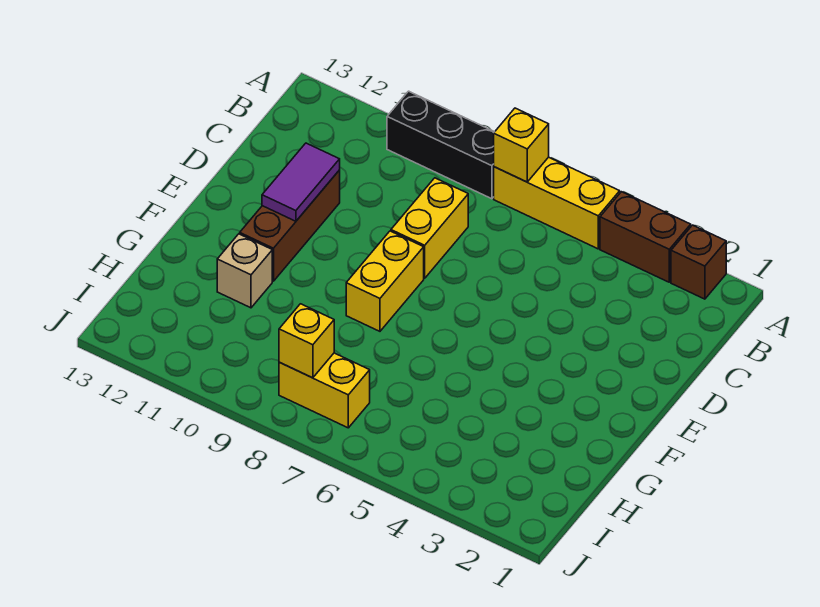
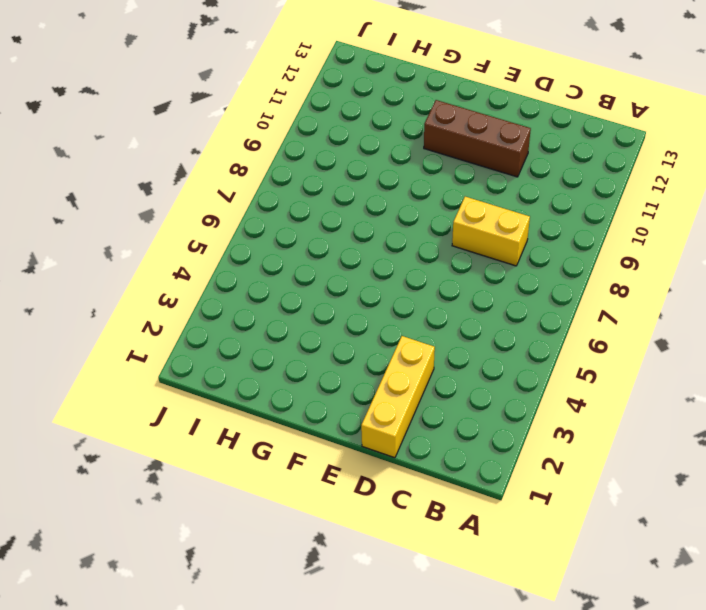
yellow 1x3 brick [361,336,435,458] -> yellow 1x3 brick moved to [494,157,620,249]
none -> brown 1x1 brick [671,225,726,299]
none -> brown 1x2 brick [600,192,691,282]
none -> black 1x3 brick [387,91,494,199]

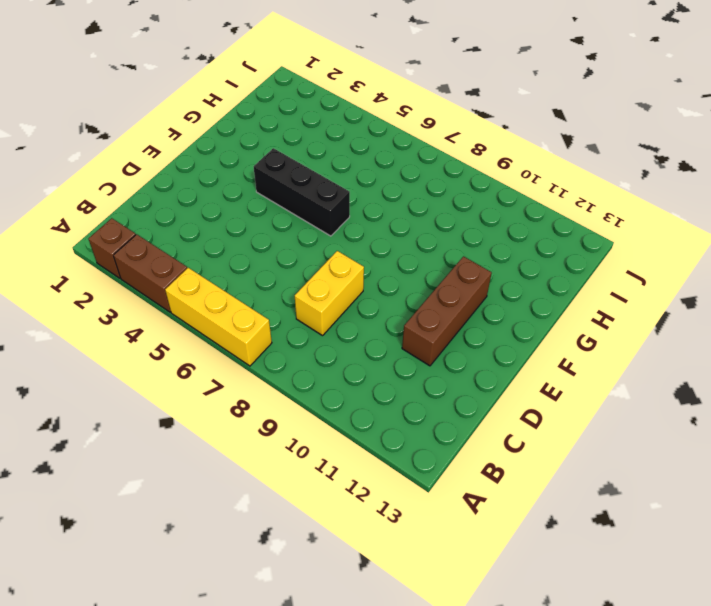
black 1x3 brick [254,148,350,236] -> black 1x3 brick moved to [387,91,494,199]
none -> yellow 1x2 brick [346,231,424,331]
none -> tan 1x1 brick [217,234,272,308]
none -> yellow 1x2 brick [279,353,370,428]

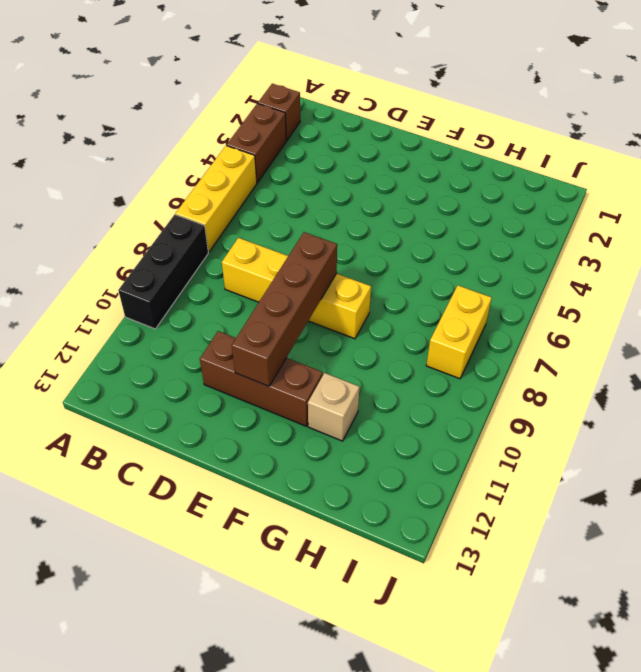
brown 1x4 brick [232,232,337,386] -> purple 1x2 tile [262,143,340,221]
none -> yellow 1x1 brick [494,108,549,182]
none -> yellow 1x1 brick [279,304,334,378]

